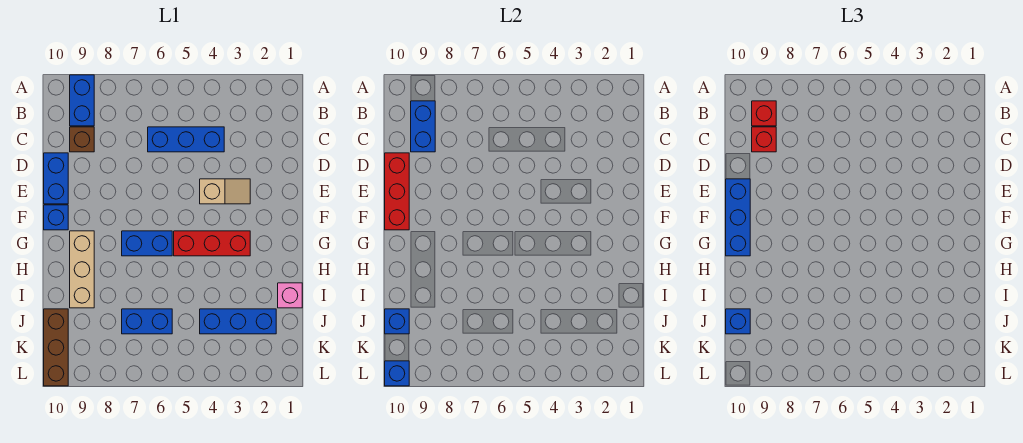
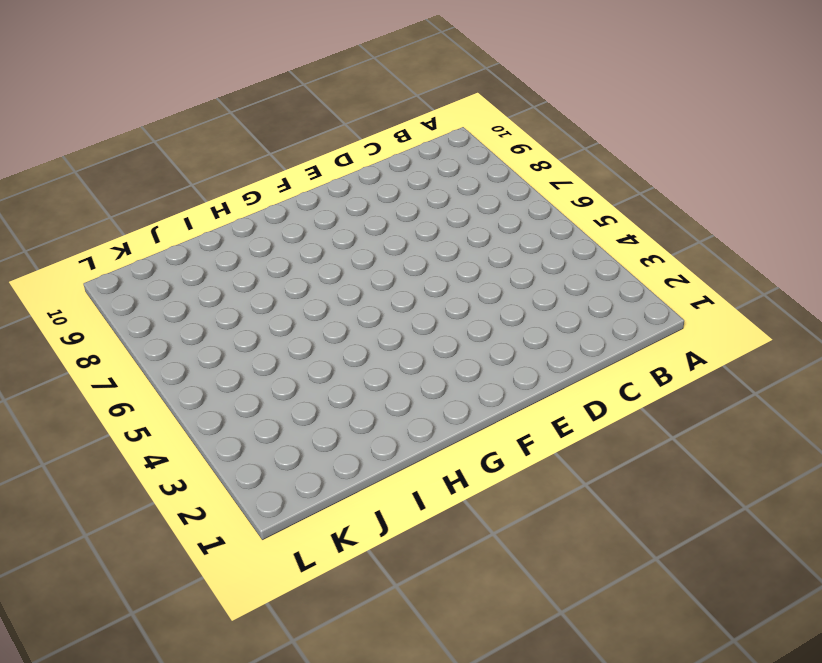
none -> blue 1x2 brick [70,75,94,126]
none -> blue 1x3 brick [148,127,224,152]
none -> brown 1x1 brick [70,127,94,152]

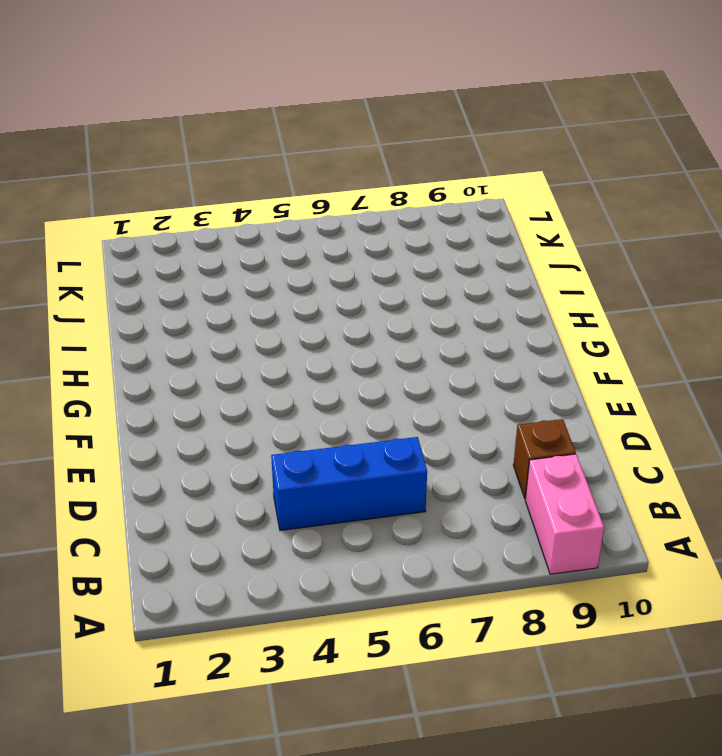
pink 1x2 brick [525,454,604,574] -> blue 1x2 brick [70,75,94,126]
none -> blue 1x2 brick [44,153,68,204]
none -> tan 1x2 slope [200,179,250,204]
none -> blue 1x1 brick [44,205,68,230]

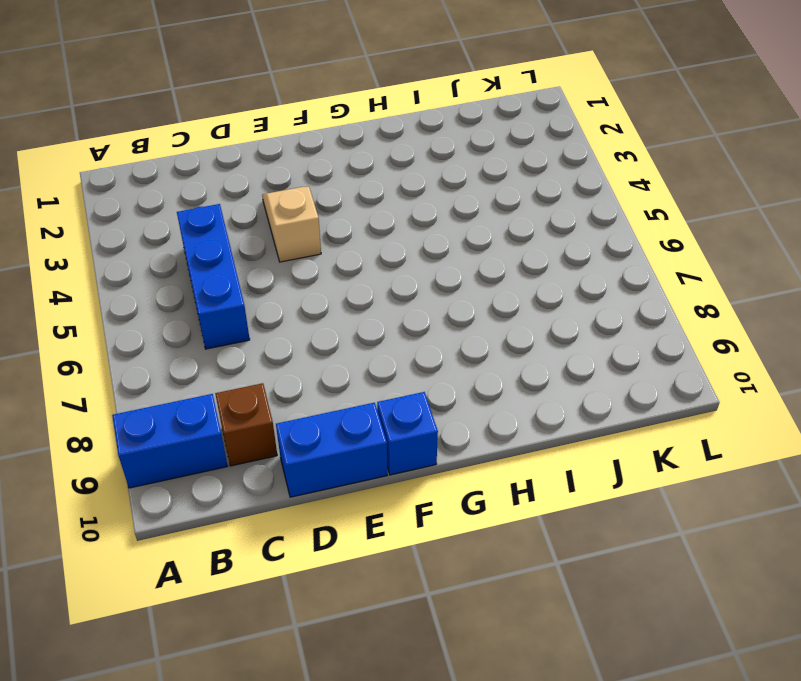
none -> red 1x3 brick [174,231,250,256]
none -> blue 1x2 brick [122,231,172,256]
none -> tan 1x3 brick [70,231,94,308]

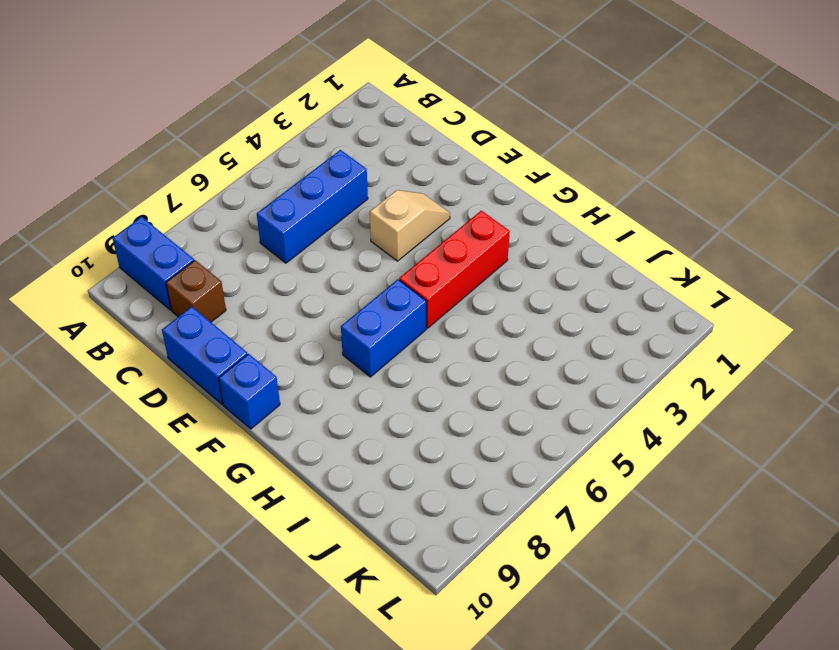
none -> tan 1x3 brick [70,231,94,308]
none -> pink 1x1 brick [278,283,302,308]
none -> blue 1x3 brick [200,309,276,334]

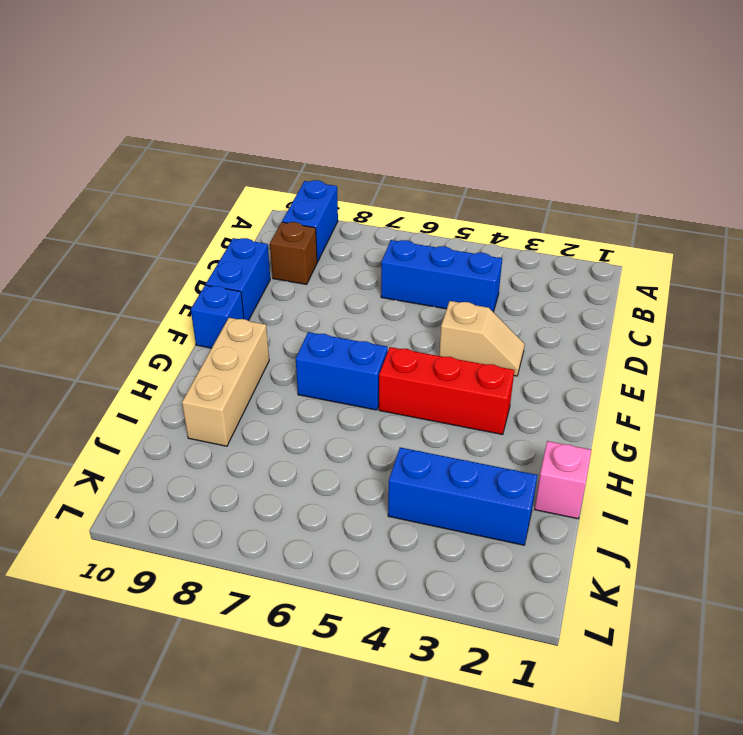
none -> blue 1x2 brick [122,309,172,334]
none -> brown 1x3 brick [44,309,68,386]
none -> blue 1x2 brick [411,101,435,152]

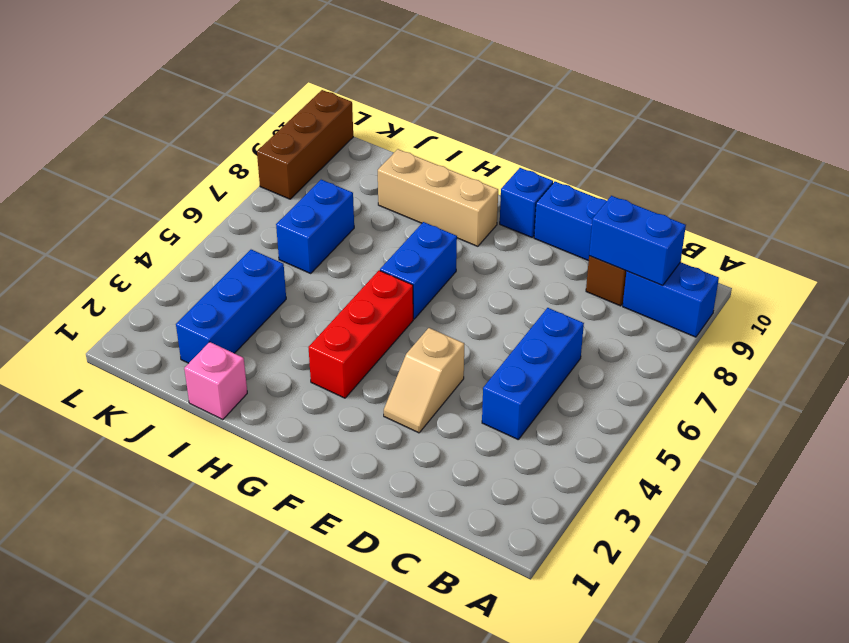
brown 1x3 brick [257,90,353,199] -> brown 1x3 brick turned to [44,309,68,386]
none -> red 1x3 brick [385,153,409,230]
none -> blue 1x1 brick [385,309,409,334]
none -> blue 1x1 brick [385,361,409,386]

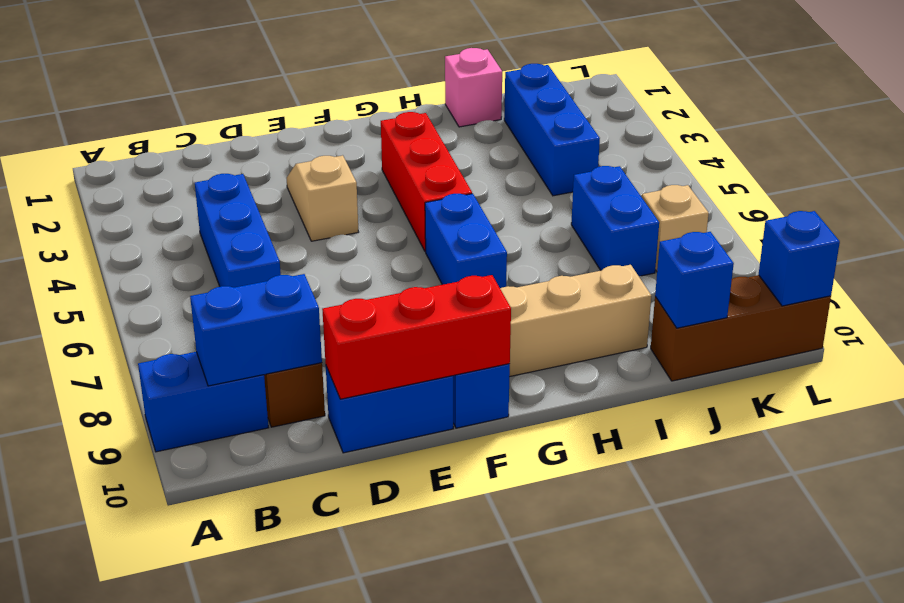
tan 1x1 brick [642,185,709,271] -> none
none -> red 1x1 brick [752,101,776,126]
none -> red 1x1 brick [752,127,776,152]
none -> blue 1x3 brick [726,179,750,256]

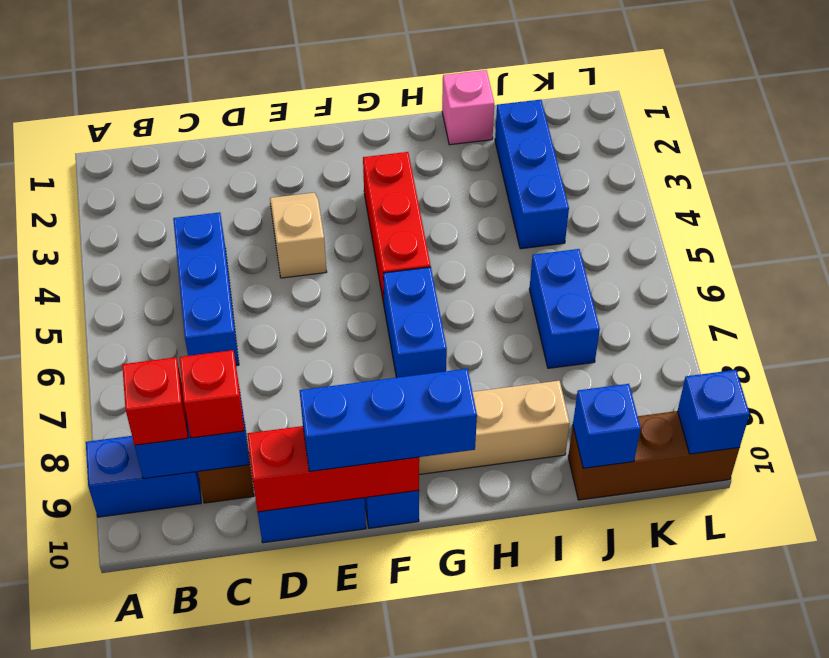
none -> blue 1x1 brick [726,309,750,334]

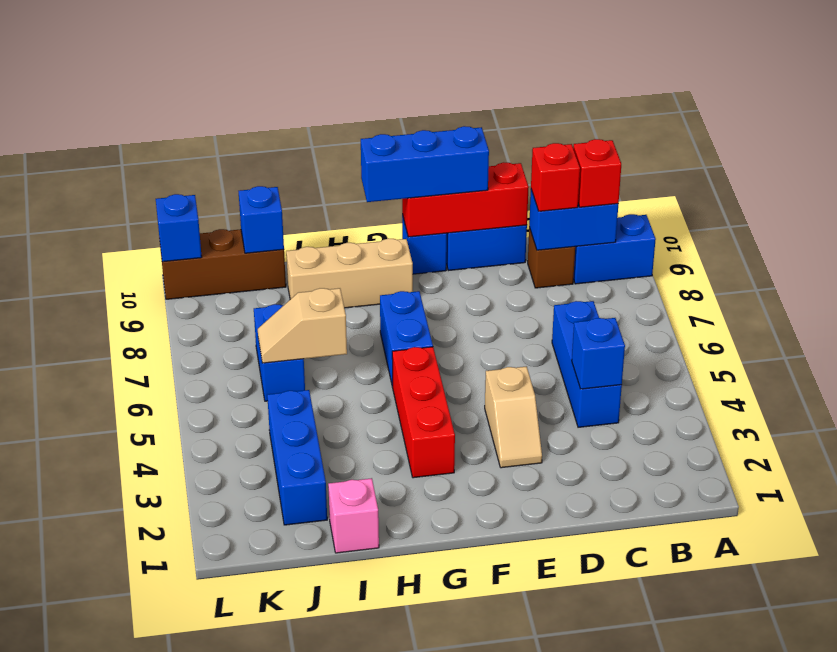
blue 1x1 brick [572,318,625,389] -> blue 1x1 brick moved to [726,309,750,334]
tan 1x2 slope [258,288,347,363] -> none

